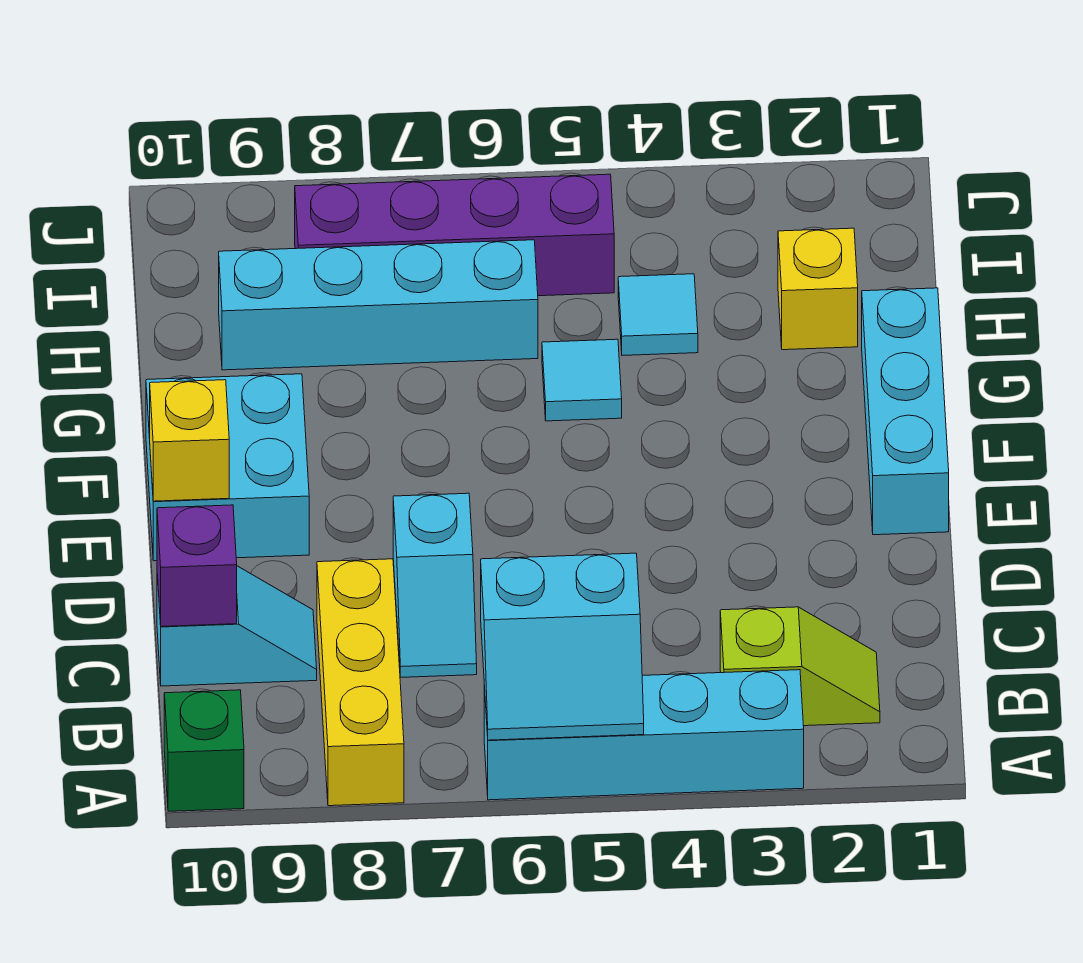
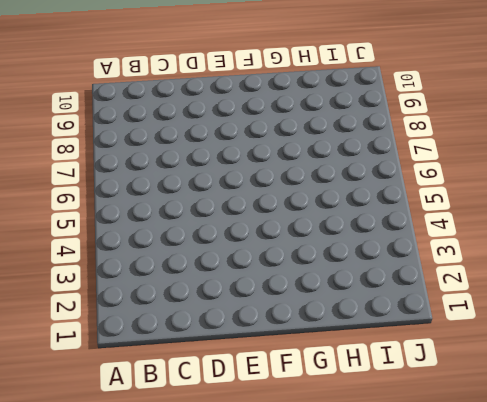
none -> cyan 1x4 brick [484,670,804,800]
none -> yellow 1x3 brick [317,559,404,806]
none -> green 1x1 brick [164,690,244,811]

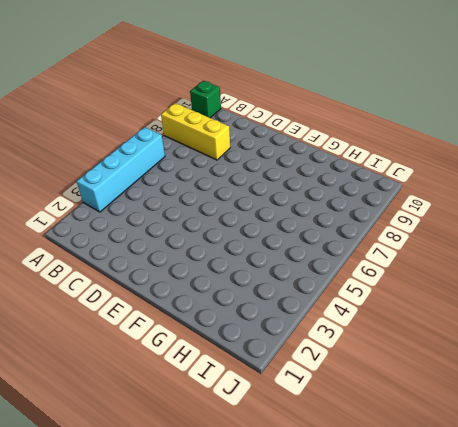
none -> lime 1x2 slope [720,607,880,726]
none -> cyan 1x2 slope [393,493,477,677]
none -> cyan 1x2 slope [157,566,317,686]

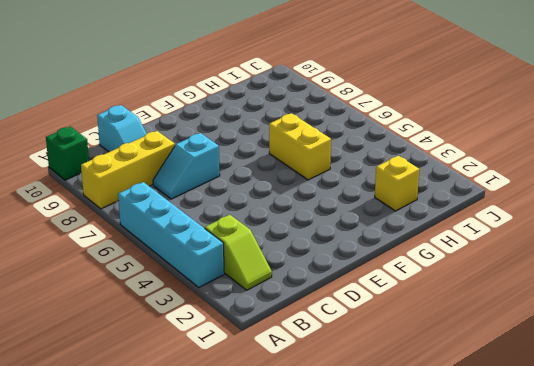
yellow 1x2 brick [269,113,331,180] -> cyan 1x1 tile [542,339,622,421]
none -> cyan 1x3 brick [862,288,949,535]
none -> cyan 2x2 brick [146,374,309,561]
none -> cyan 1x1 tile [618,274,698,355]

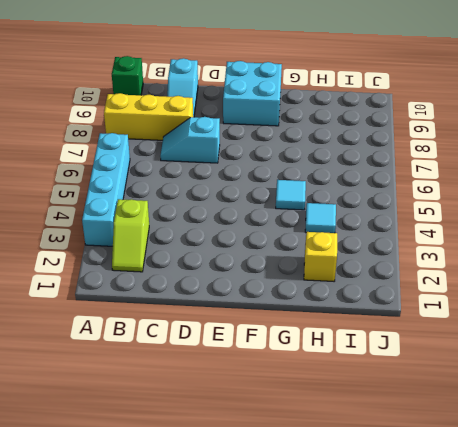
none -> cyan 1x3 brick [862,288,949,535]
none -> cyan 1x4 brick [219,240,538,370]
none -> purple 1x4 brick [295,174,614,296]

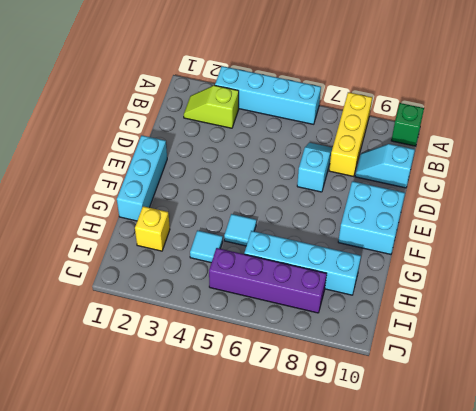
none -> cyan 2x2 slope [481,553,644,740]
none -> purple 1x1 brick [157,505,237,627]
none -> yellow 1x1 brick [150,380,229,501]

